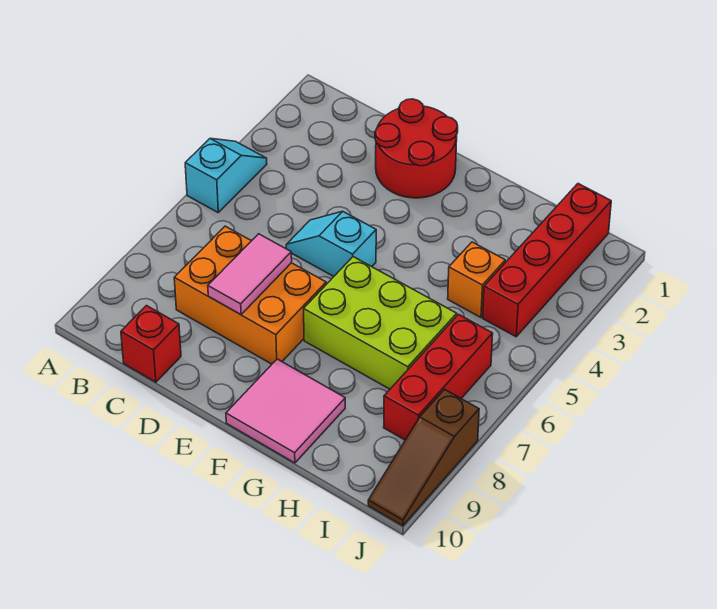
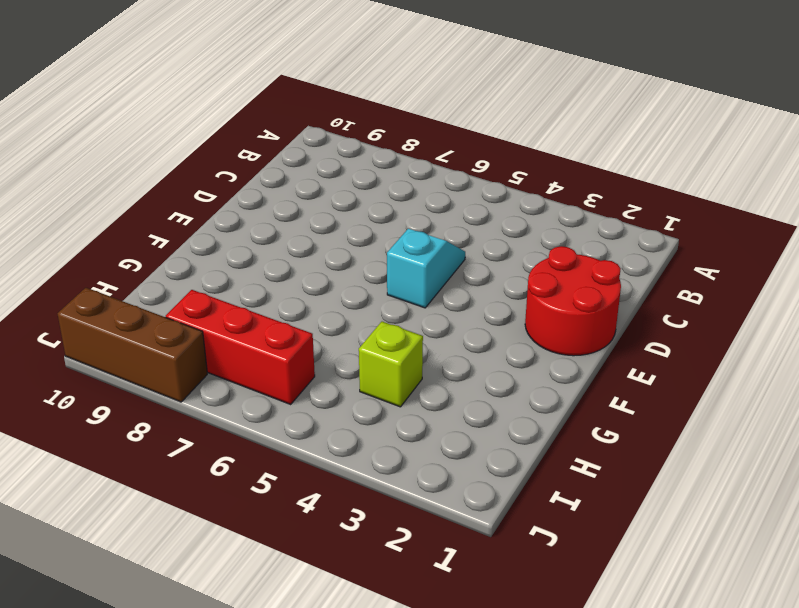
lime 1x1 brick [359,322,423,407] -> orange 1x1 brick [448,242,505,317]
brown 1x3 brick [58,288,207,402] -> brown 1x3 slope [368,389,479,526]
none -> cyan 1x2 slope [185,138,267,212]
none -> orange 2x3 brick [174,226,326,364]
none -> red 1x1 brick [121,306,181,382]

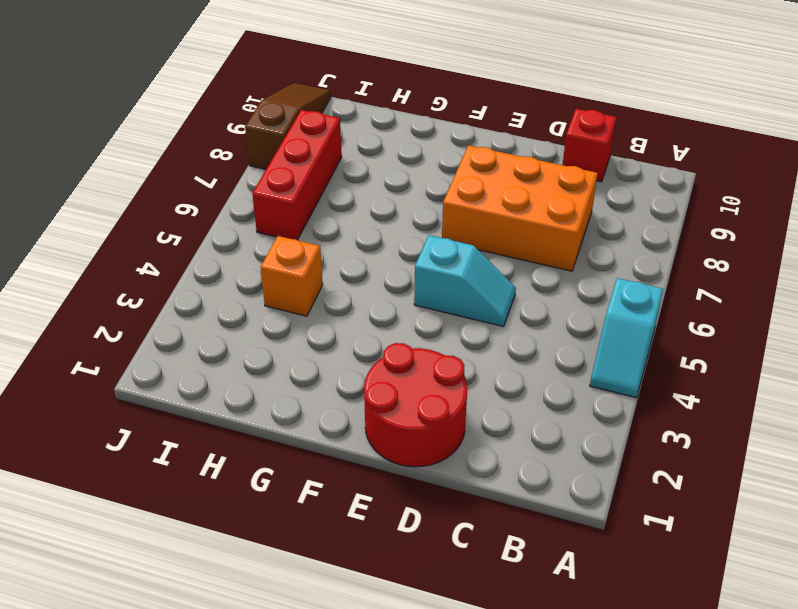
none -> lime 2x3 brick [304,257,457,389]
none -> pink 2x2 tile [226,359,345,463]
none -> red 1x4 brick [483,184,611,337]

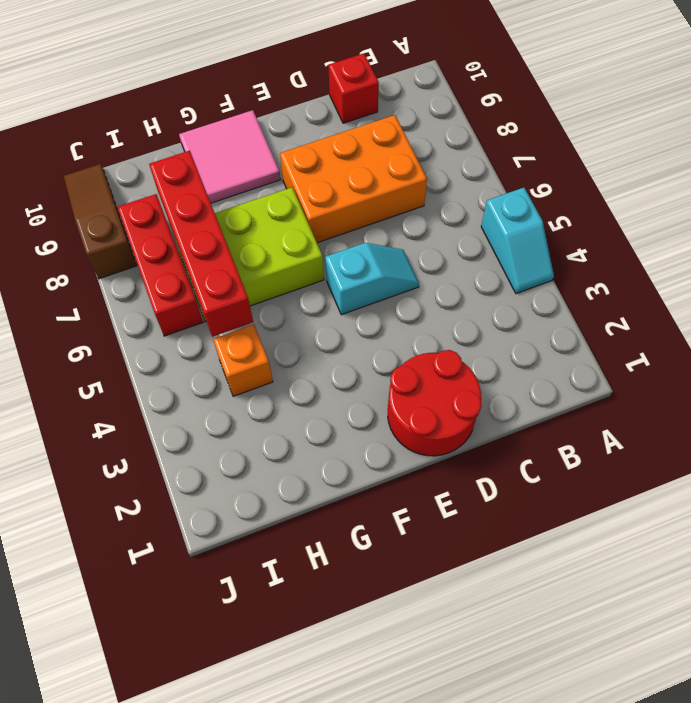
red 1x4 brick [149,151,253,337] -> red 1x4 brick moved to [483,184,611,337]
none -> pink 1x2 tile [208,234,292,315]

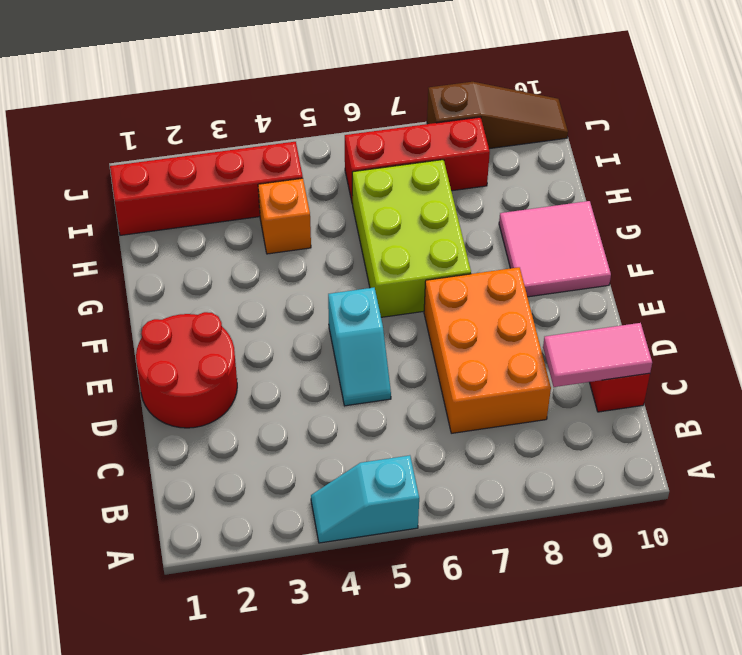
pink 1x2 tile [543,323,652,387] -> pink 1x2 tile moved to [208,234,292,315]

